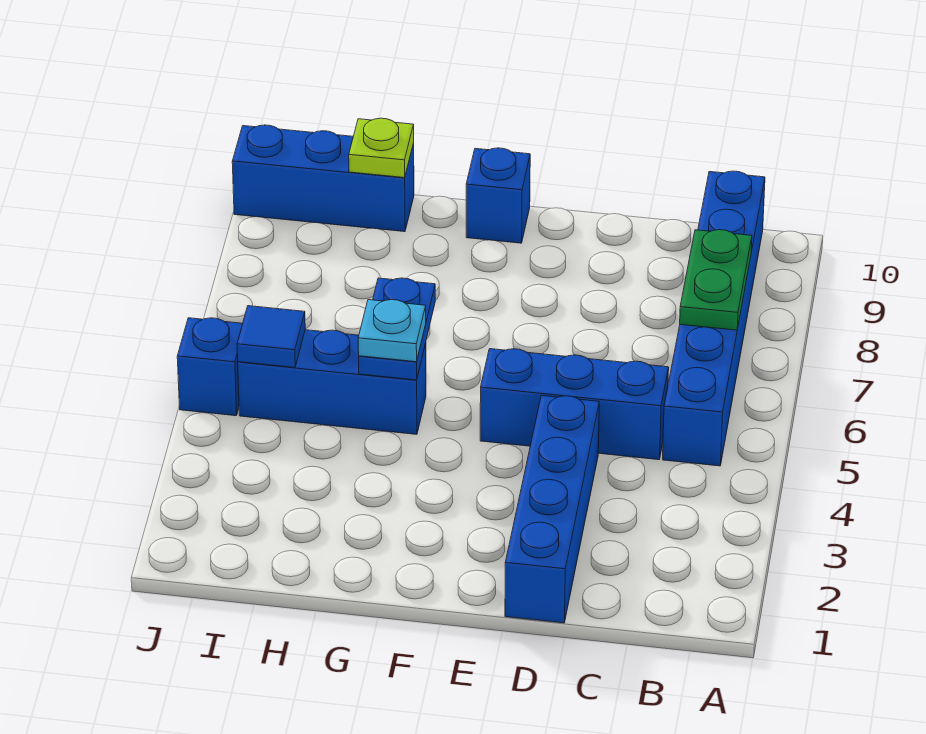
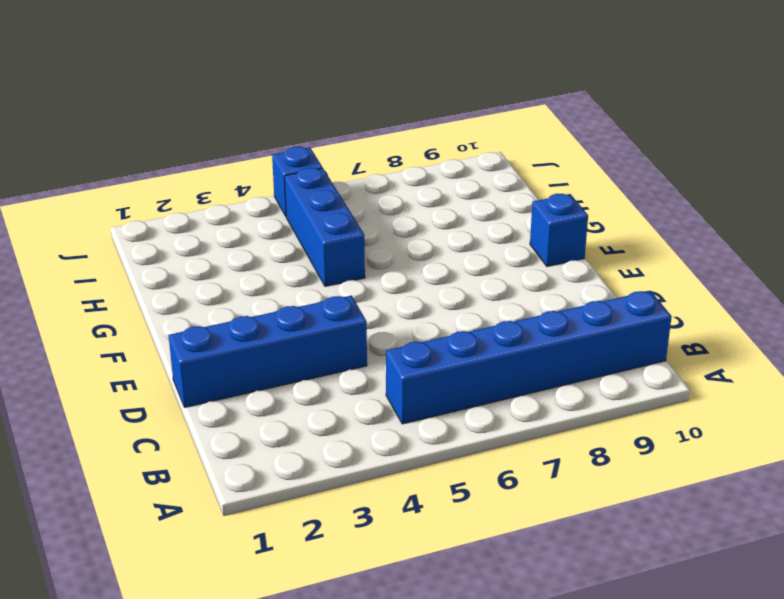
none -> blue 1x3 brick [480,349,669,460]
none -> blue 1x3 brick [232,125,414,232]
none -> green 1x2 plate [680,230,752,330]

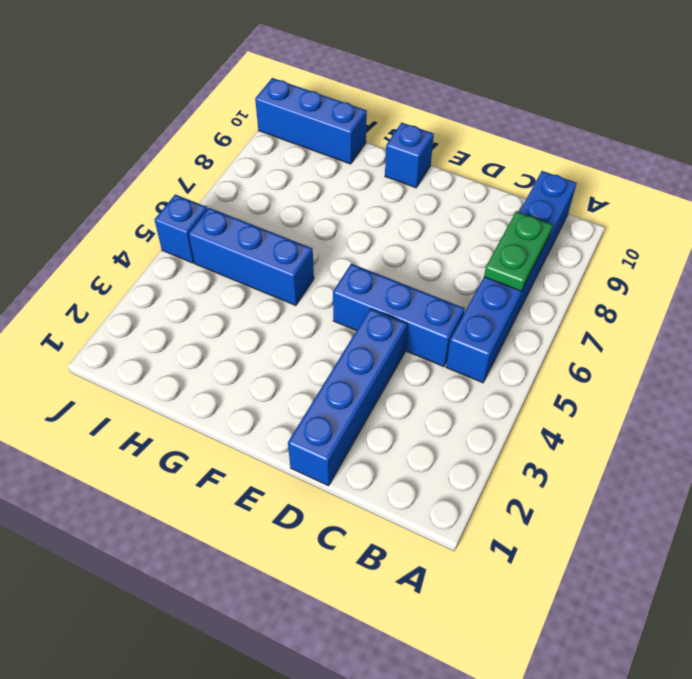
none -> blue 1x2 plate [359,278,435,380]
none -> lime 1x1 plate [349,118,414,178]
none -> blue 1x1 tile [237,306,305,368]

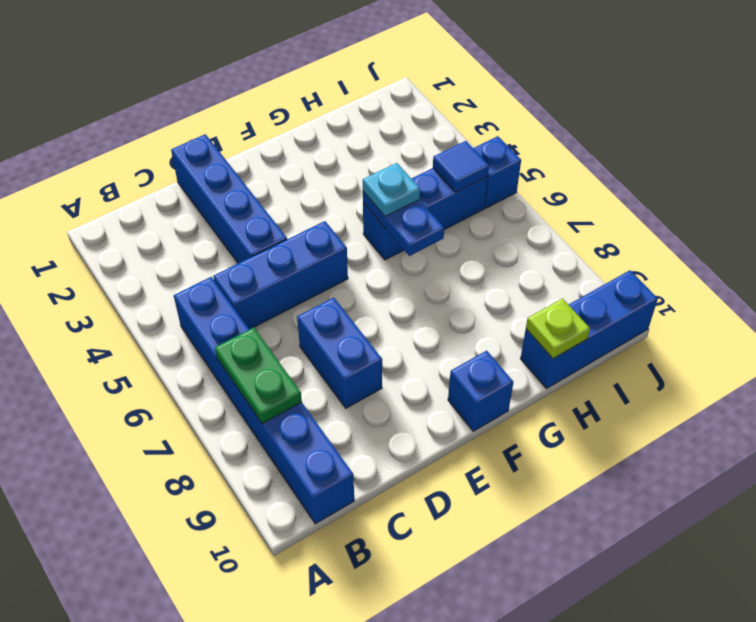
blue 1x2 brick [297,298,382,408] -> none

